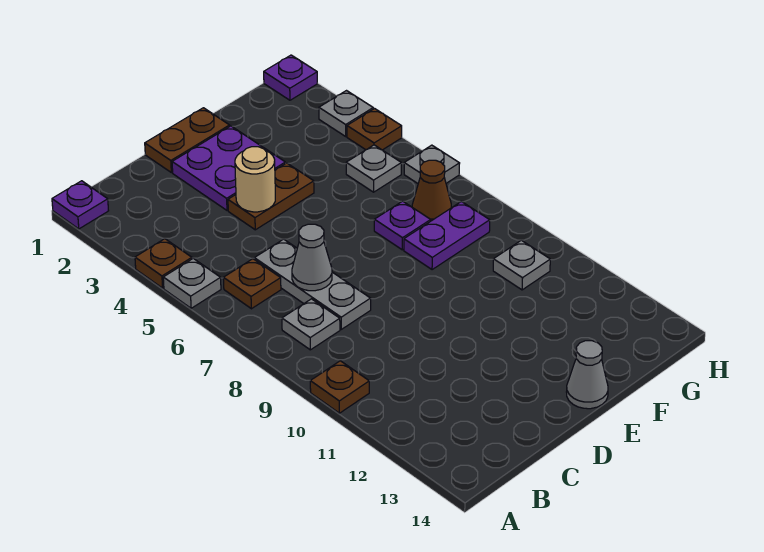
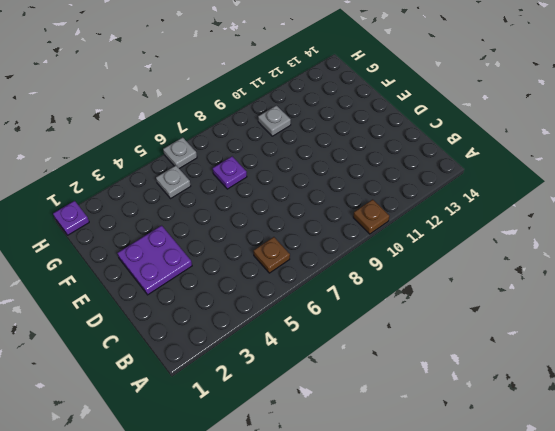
none -> purple 1x1 plate [52,181,109,229]
none -> brown 1x1 plate [135,239,192,288]
none -> grey 1x1 plate [163,258,221,308]

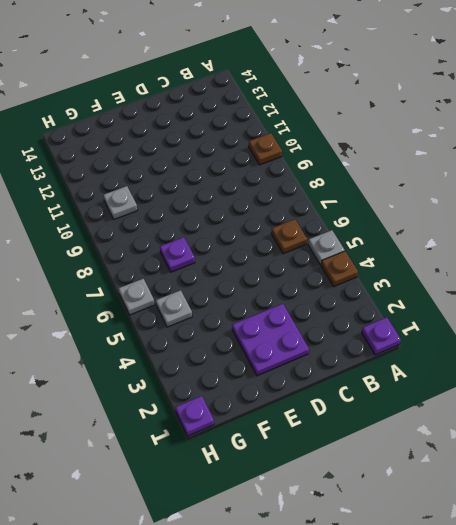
none -> grey 1x1 plate [282,299,340,350]
none -> grey 1x3 plate [254,239,371,329]
none -> brown 1x2 plate [145,108,230,173]

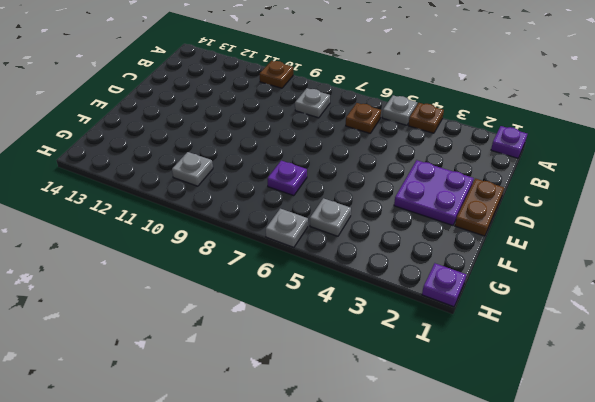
none -> grey 1x3 plate [254,239,371,329]
none -> brown 1x2 plate [228,163,314,230]
none -> grey 1x1 cone [567,341,608,409]

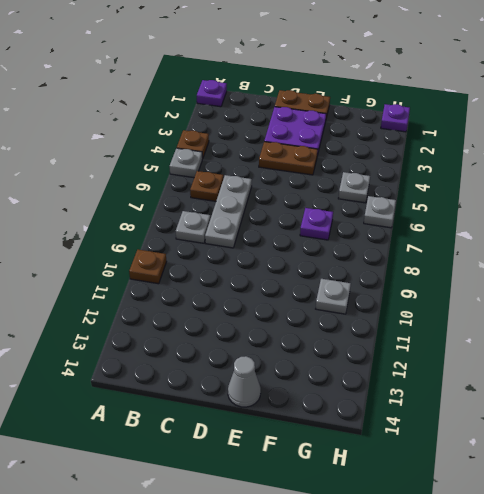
none -> purple 1x2 plate [404,202,490,270]
none -> brown 1x1 cone [412,160,451,221]
none -> grey 1x1 plate [319,91,373,136]

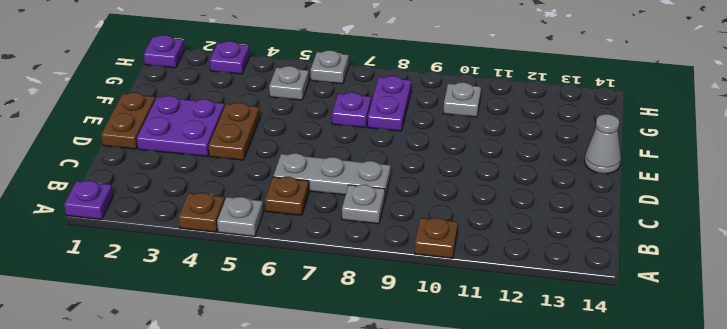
purple 1x1 plate [210,41,250,74] -> grey 1x1 plate [319,91,373,136]
none -> brown 1x1 cone [412,160,451,221]
none -> brown 1x1 plate [347,109,402,150]
none -> grey 1x1 cone [292,224,332,291]

